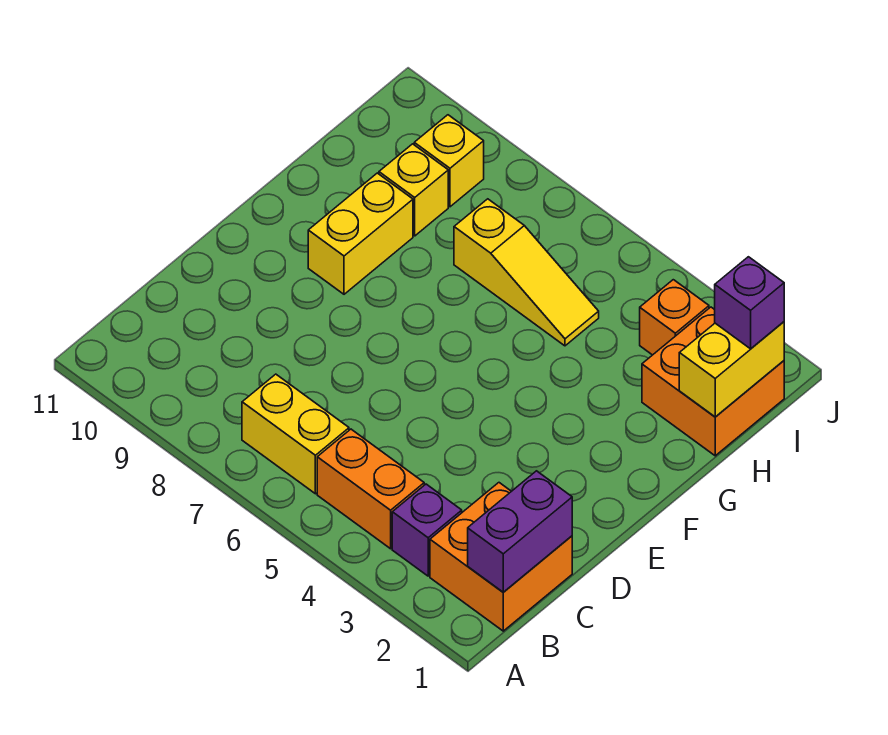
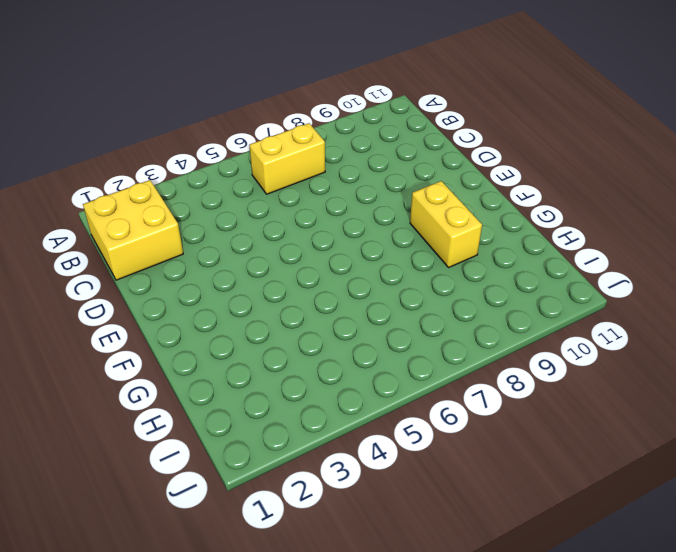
yellow 2x2 brick [83,180,183,280] -> orange 2x2 brick [430,483,572,631]
none -> purple 1x1 brick [392,484,462,576]
none -> orange 1x2 brick [317,429,424,549]
none -> orange 2x2 brick [642,307,784,456]

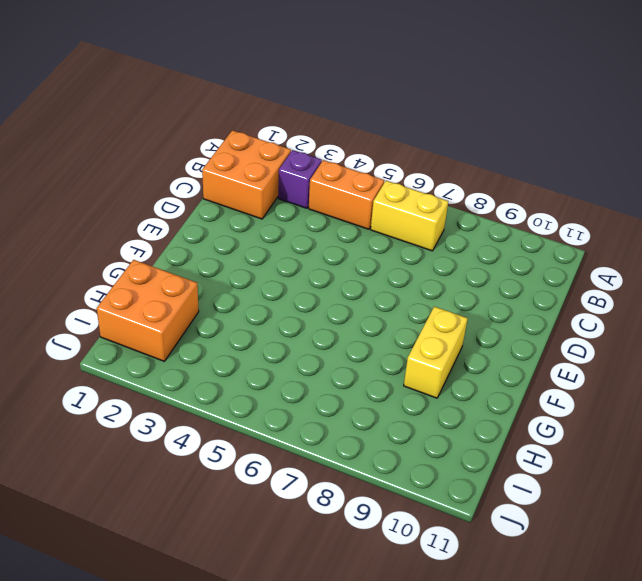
none -> yellow 1x3 slope [454,199,599,346]
none -> yellow 1x1 brick [379,144,448,236]
none -> orange 1x1 brick [640,280,709,355]

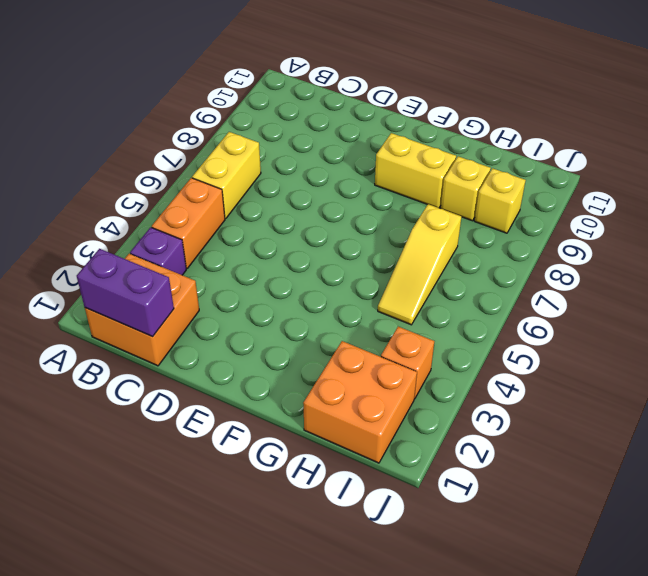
none -> yellow 1x2 brick [679,322,784,417]
none -> purple 1x1 brick [715,257,784,349]

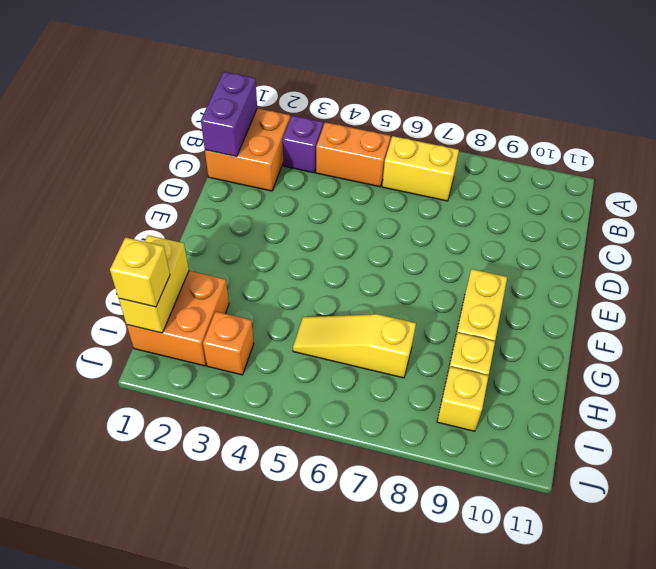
yellow 1x1 brick [110,237,170,307] -> purple 1x1 brick [715,257,784,349]

